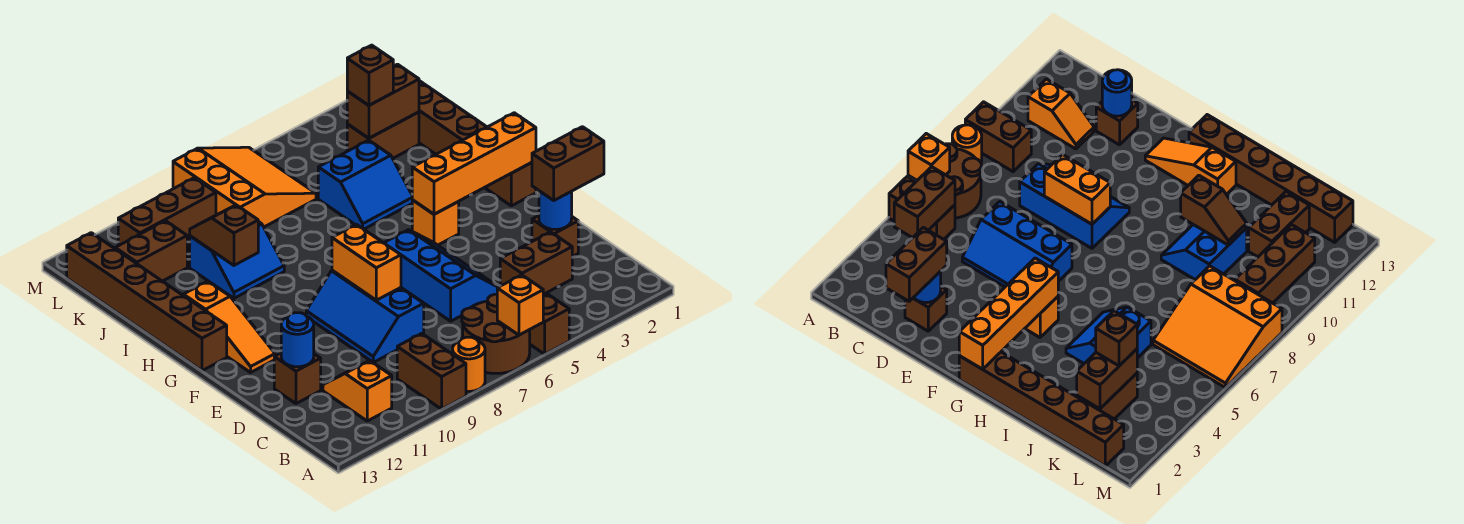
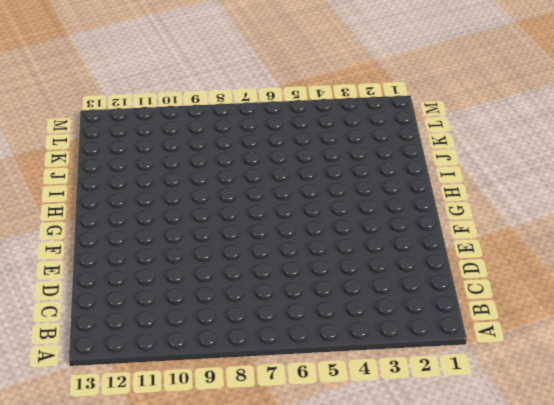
none -> brown 1x2 brick [530,293,569,354]
none -> brown 2x2 round brick [462,294,530,373]
none -> orange 1x1 round brick [453,337,485,391]

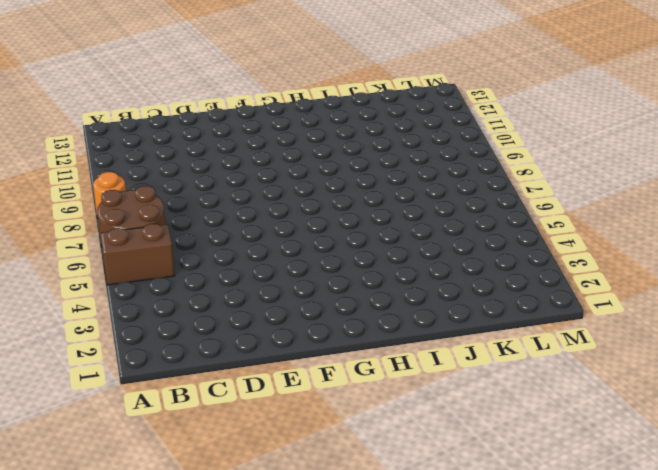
none -> brown 1x2 brick [397,333,466,409]
none -> orange 1x2 slope [323,360,392,421]
none -> brown 1x1 brick [532,216,578,257]

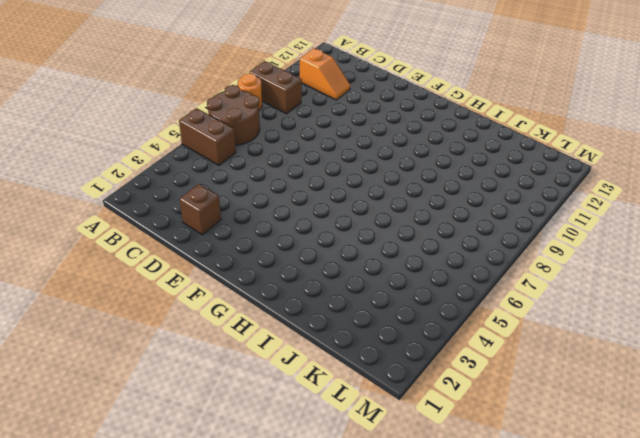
none -> blue 2x3 slope [384,230,498,321]
none -> blue 2x3 slope [306,270,424,362]
none -> brown 1x1 brick [274,353,321,404]

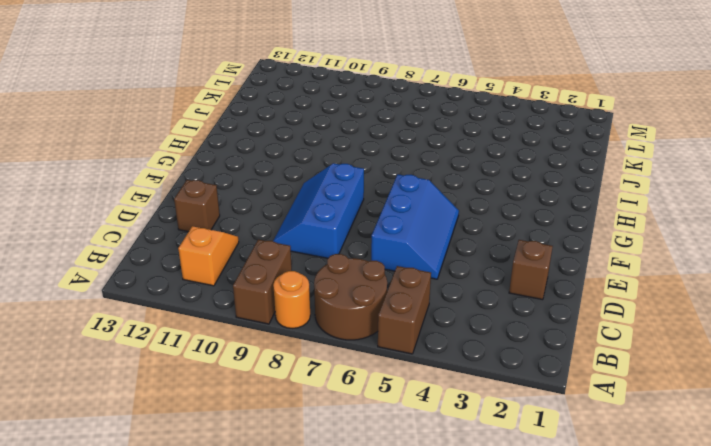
none -> orange 1x3 slope [183,281,275,372]
none -> brown 1x6 brick [419,81,536,206]
none -> orange 1x1 brick [412,200,459,245]

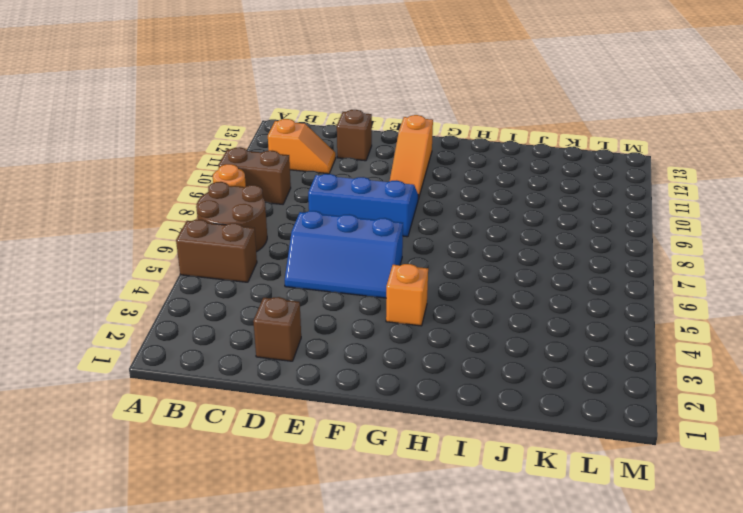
orange 1x3 slope [390,115,433,199] -> orange 1x3 slope turned to [183,281,275,372]
none -> brown 1x6 brick [419,81,536,206]
none -> brown 1x6 brick [67,233,227,371]
none -> blue 2x2 slope [318,140,412,229]

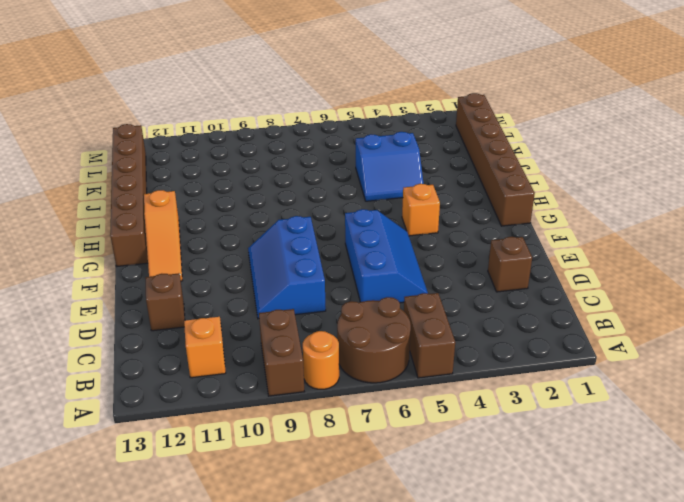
none -> blue 2x2 slope [190,222,284,298]
none -> brown 1x2 brick [347,112,419,158]
none -> orange 3x3 slope [173,147,316,227]

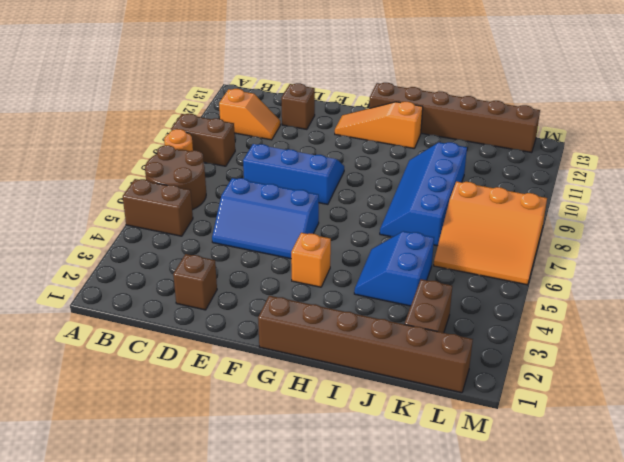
blue 2x4 slope [380,142,467,246] -> blue 2x2 slope [190,222,284,298]
none -> brown 1x2 brick [115,221,187,281]
none -> brown 1x3 brick [118,178,216,246]
none -> orange 1x1 brick [497,275,543,335]

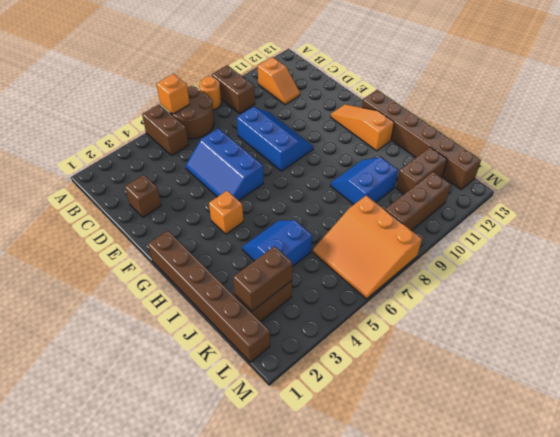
none -> brown 1x1 brick [274,353,321,404]
none -> brown 1x2 brick [500,232,572,294]
none -> blue 1x1 round brick [539,191,572,230]

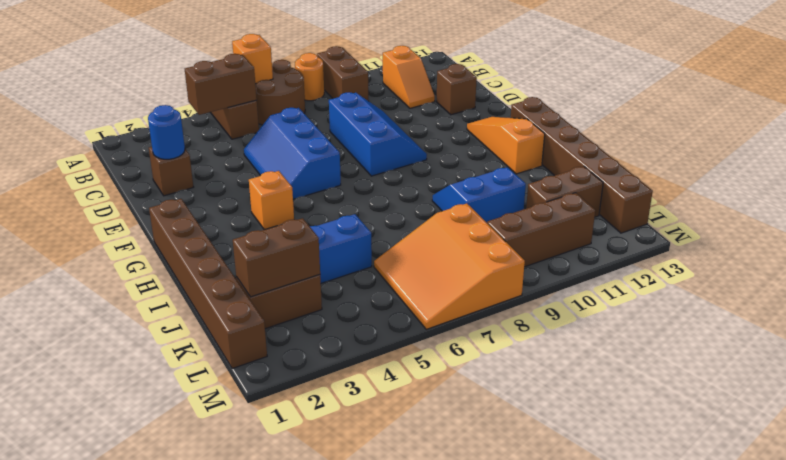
none -> blue 1x1 round brick [281,313,314,367]
none -> orange 1x2 brick [332,225,401,300]
none -> orange 1x4 brick [412,113,536,214]

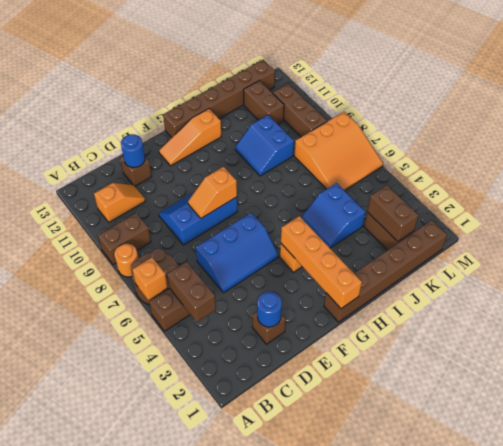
orange 1x2 slope [188,167,237,218] -> orange 1x2 brick [332,225,401,300]
none -> brown 1x2 slope [190,205,258,265]
none -> brown 1x2 brick [532,127,604,200]
none -> brown 1x1 brick [347,45,393,105]

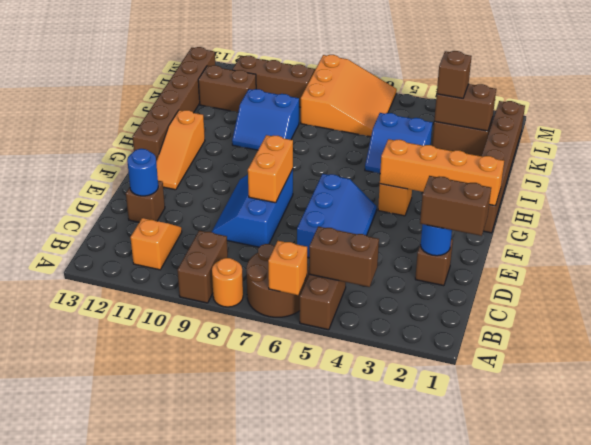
none -> brown 1x2 slope [190,205,258,265]

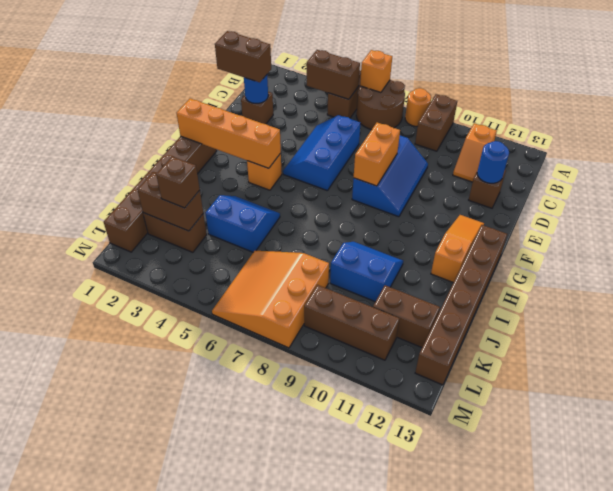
none -> brown 1x2 slope [190,205,258,265]

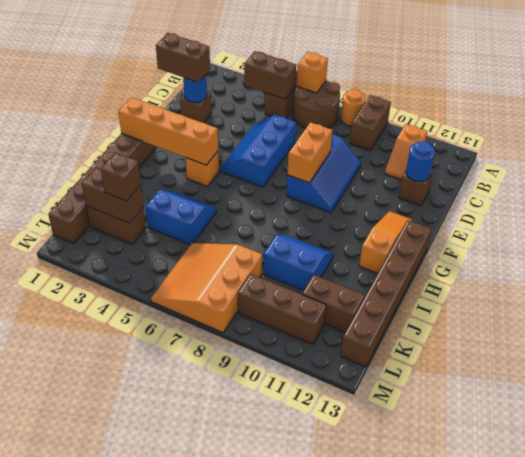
none -> brown 1x2 slope [190,205,258,265]

